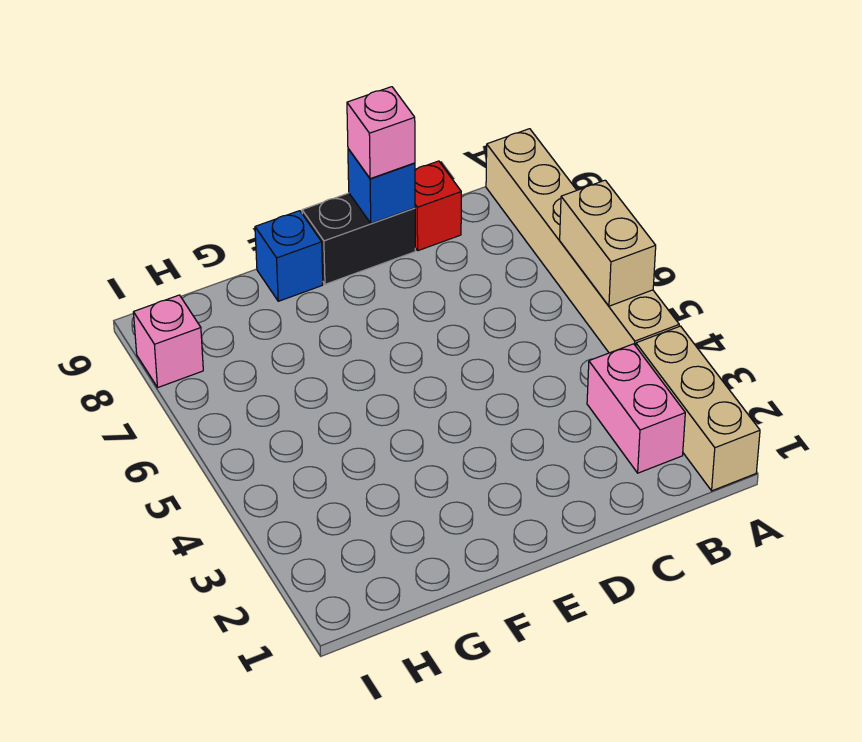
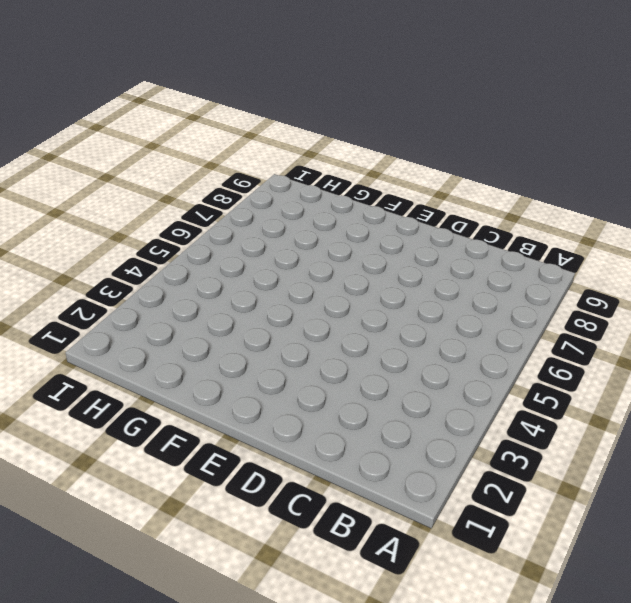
none -> tan 1x3 brick [636,326,760,491]
none -> tan 1x6 brick [486,129,679,353]

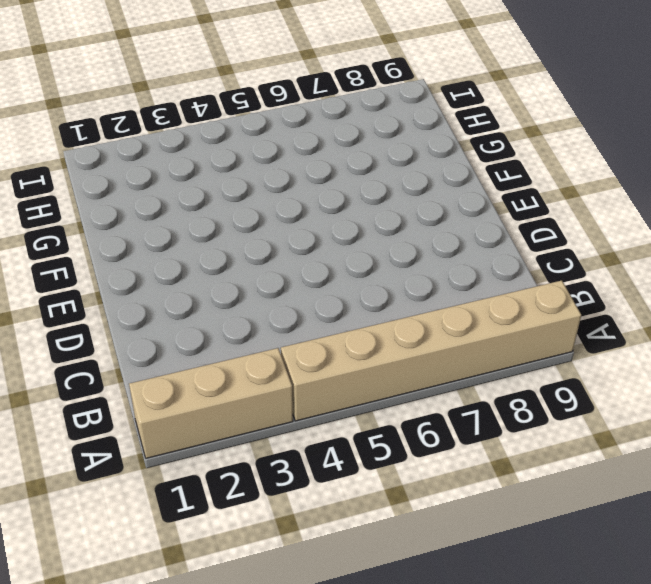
none -> pink 1x2 brick [587,344,685,473]
none -> red 1x1 brick [415,161,461,251]

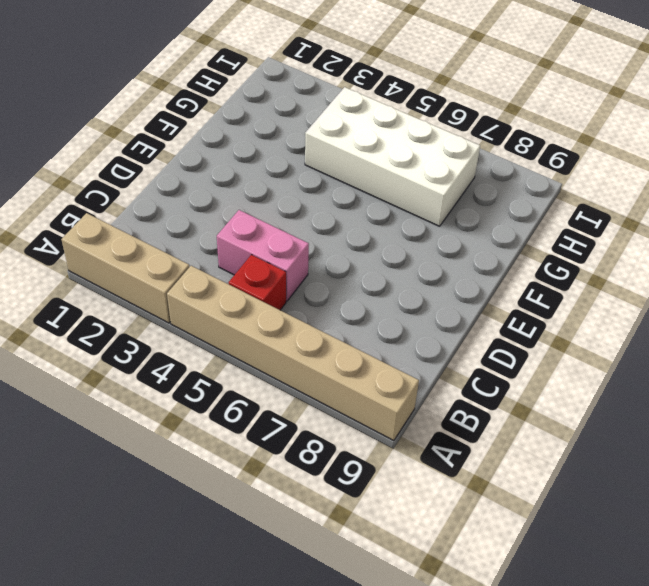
red 1x1 brick [228,255,286,310] -> red 1x1 brick moved to [415,161,461,251]
pink 1x2 brick [217,210,309,301] -> pink 1x2 brick moved to [587,344,685,473]
white 2x4 brick [305,87,480,226] -> none
none -> black 1x2 brick [302,193,415,284]
none -> blue 1x1 brick [255,211,323,301]

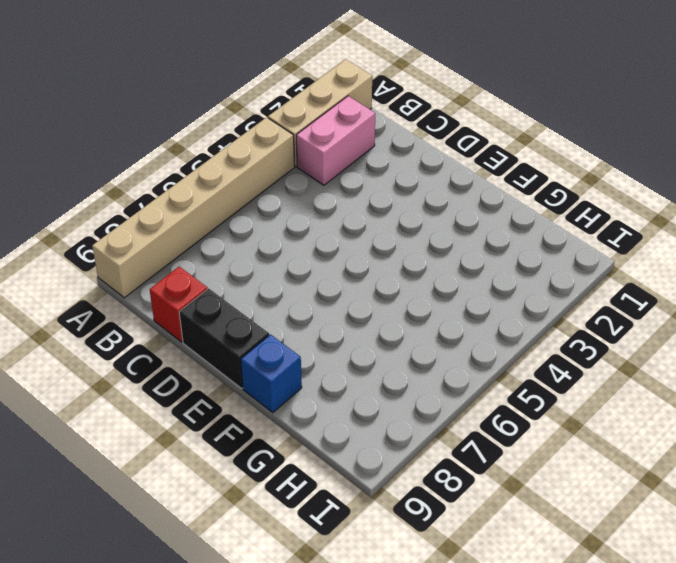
none -> pink 1x1 brick [133,295,203,387]
none -> tan 1x2 brick [560,180,656,306]

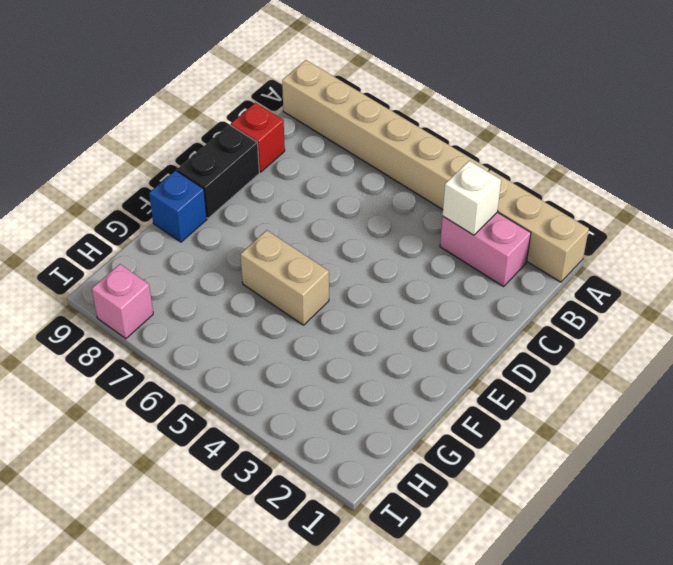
white 1x1 brick [443,161,501,235] -> none
tan 1x2 brick [240,230,329,325] -> tan 1x2 brick moved to [560,180,656,306]
none -> blue 1x1 brick [348,149,415,223]
none -> pink 1x1 brick [347,87,415,179]

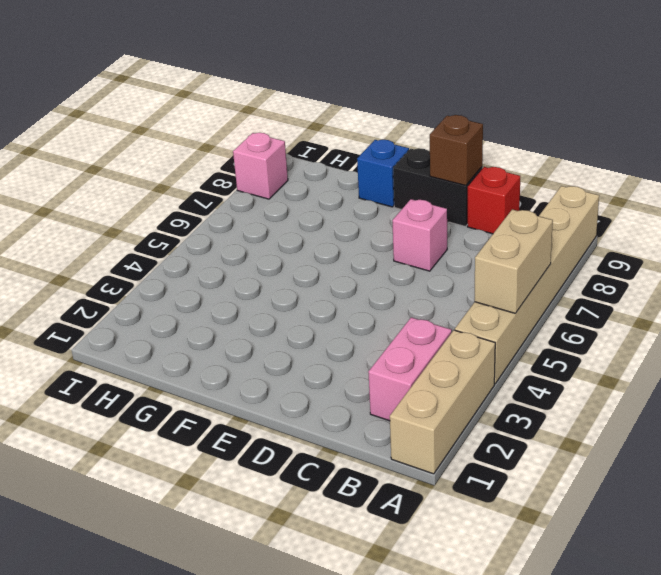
pink 1x1 brick [392,199,447,271] -> pink 1x1 brick moved to [347,87,415,179]
brown 1x1 brick [430,115,483,186] -> blue 1x1 brick [348,149,415,223]

